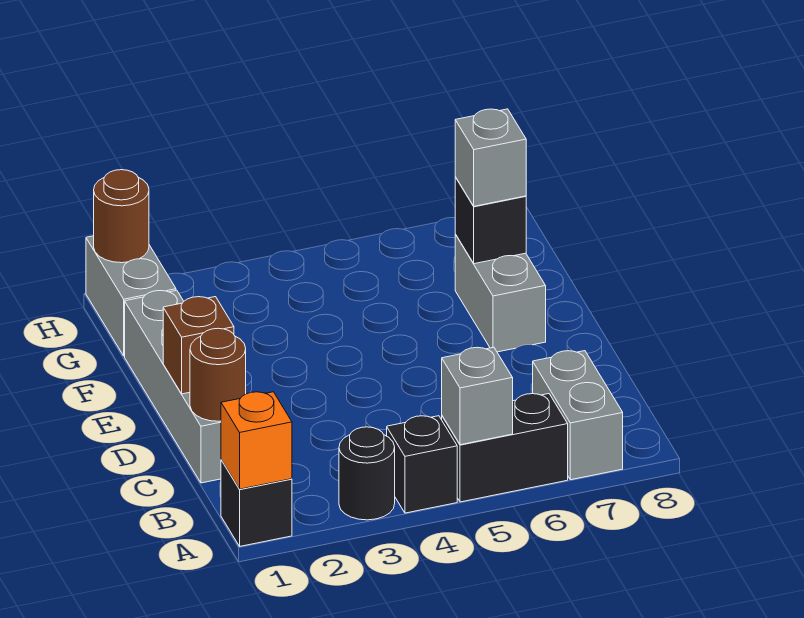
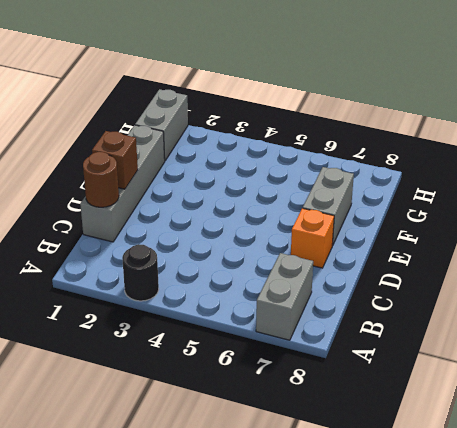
orange 1x1 brick [291,208,334,268] -> orange 1x1 brick moved to [221,392,292,489]
none -> black 1x1 brick [221,460,292,546]
none -> black 1x1 brick [387,416,457,513]
none -> black 1x2 brick [442,394,568,502]

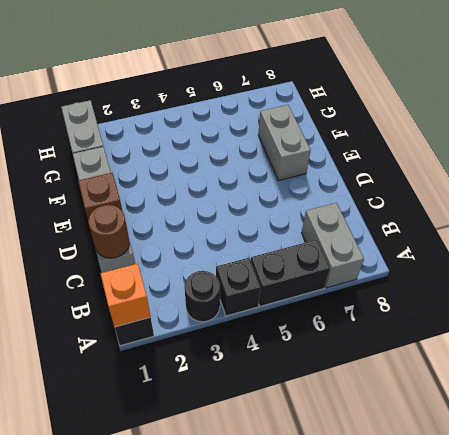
none -> grey 1x1 brick [442,347,513,445]
none -> black 1x1 brick [455,177,526,264]
none -> brown 1x1 round brick [94,170,149,263]

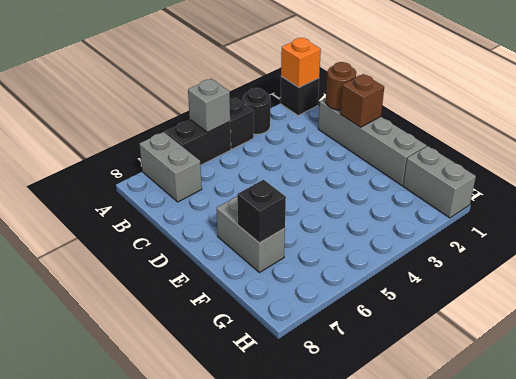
none -> brown 1x1 round brick [94,170,149,263]
none -> grey 1x1 brick [455,109,526,206]

